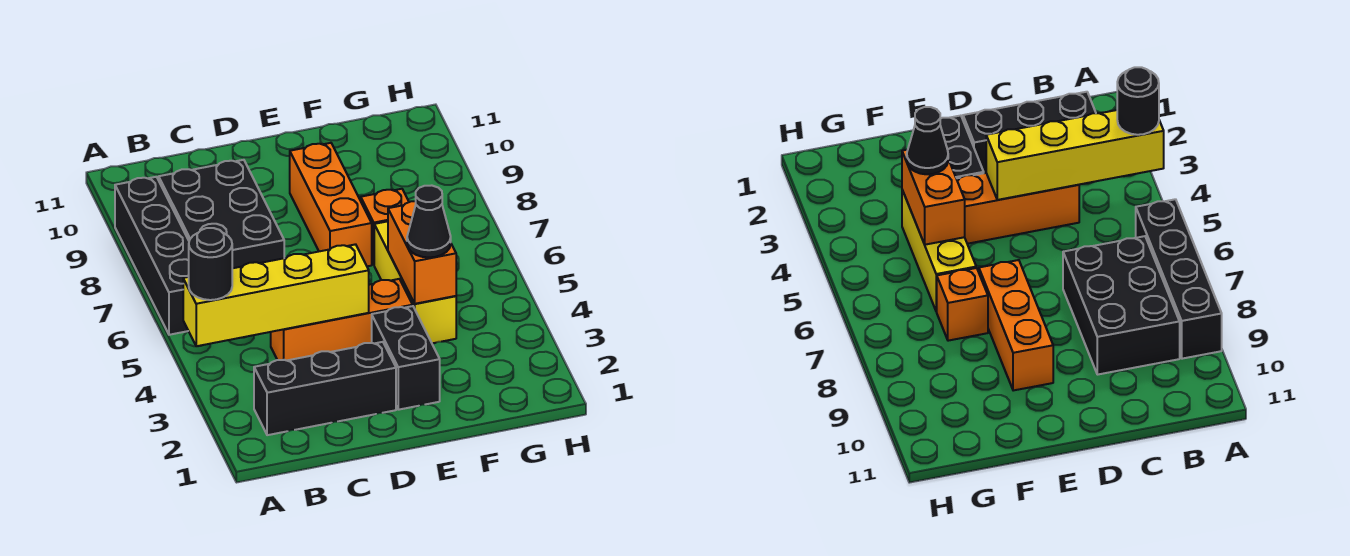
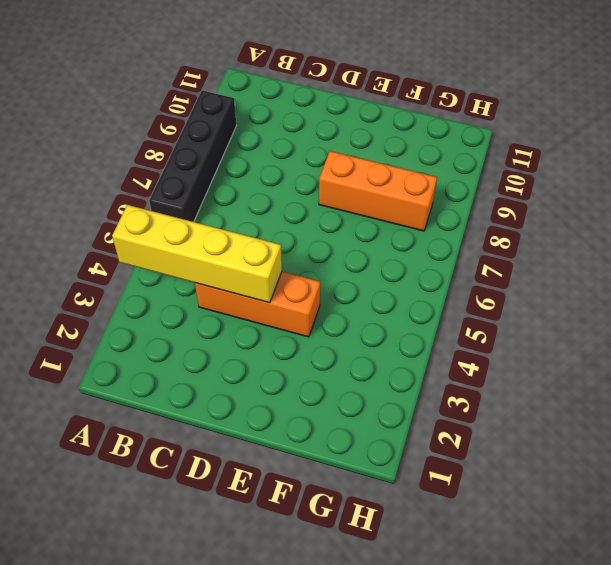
orange 1x3 brick [319,151,437,231] -> orange 1x3 brick turned to [290,143,372,266]
none -> black 1x3 brick [254,342,396,435]
none -> black 2x3 brick [159,160,284,268]
none -> black 1x2 brick [372,306,440,410]

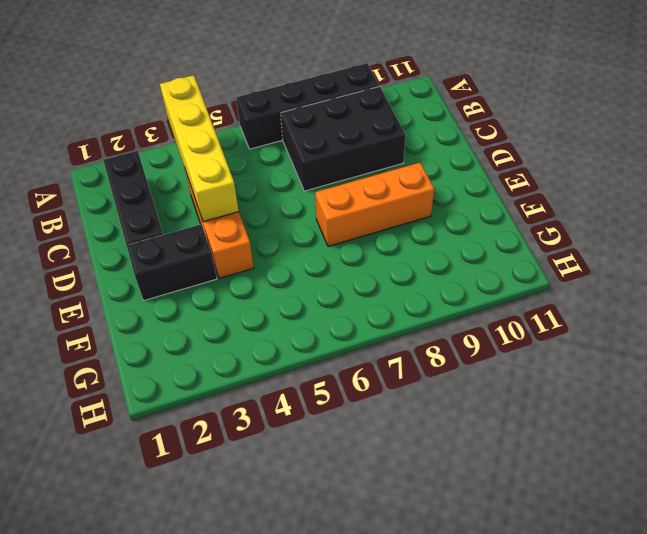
none -> yellow 1x3 brick [374,221,456,343]
none -> orange 1x1 brick [361,189,409,264]
none -> orange 1x2 brick [388,201,456,304]

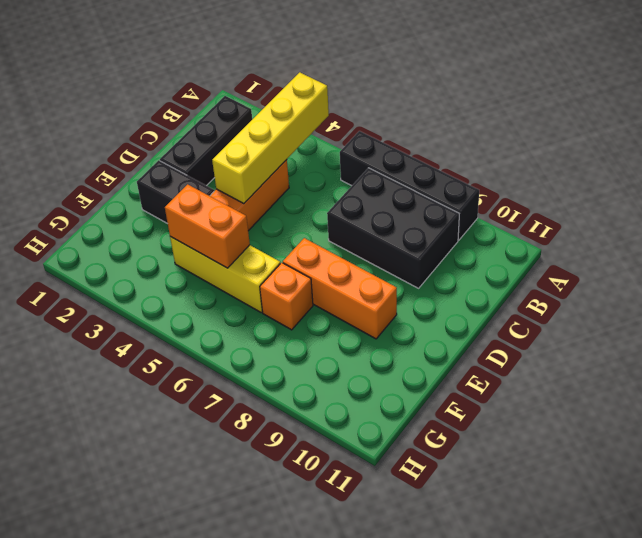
none -> black 1x1 round brick [189,228,232,300]
none -> black 1x1 cone [407,185,451,257]

